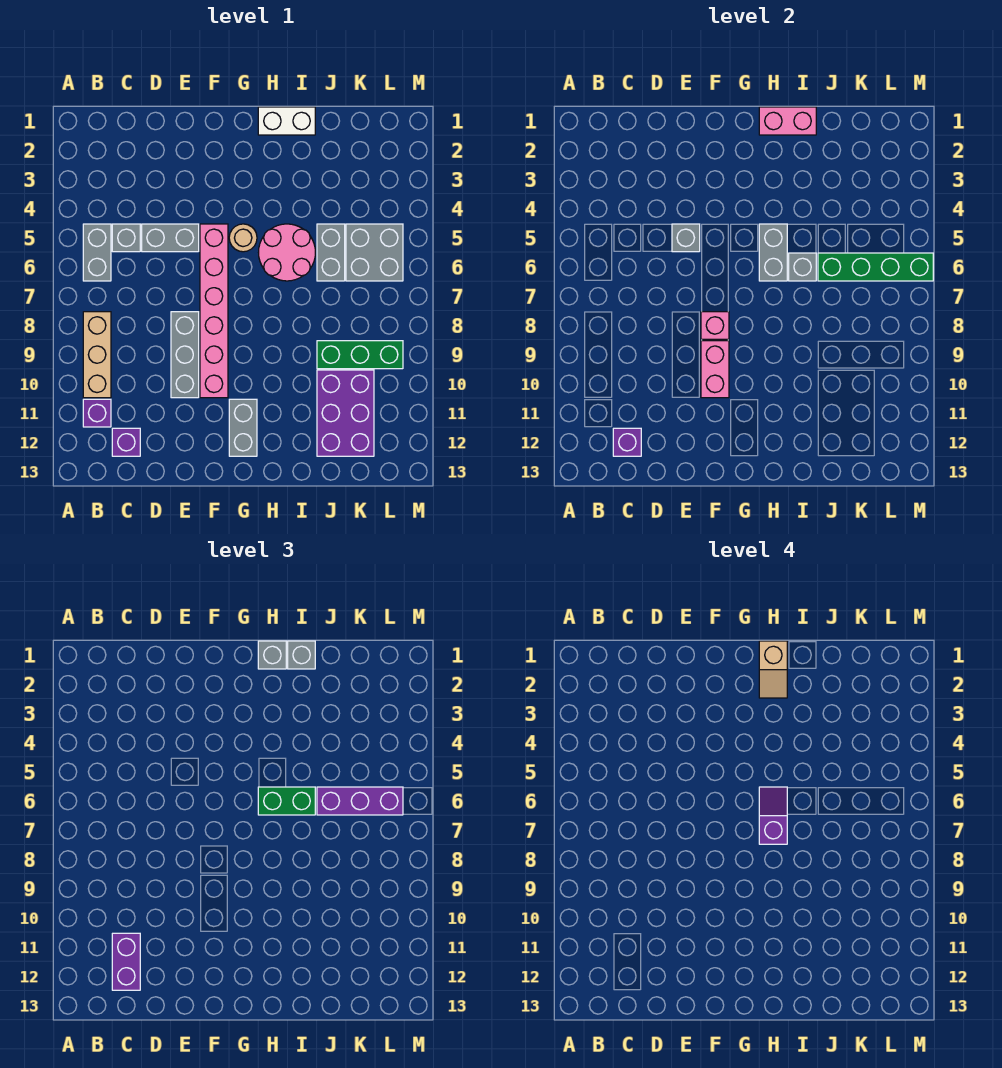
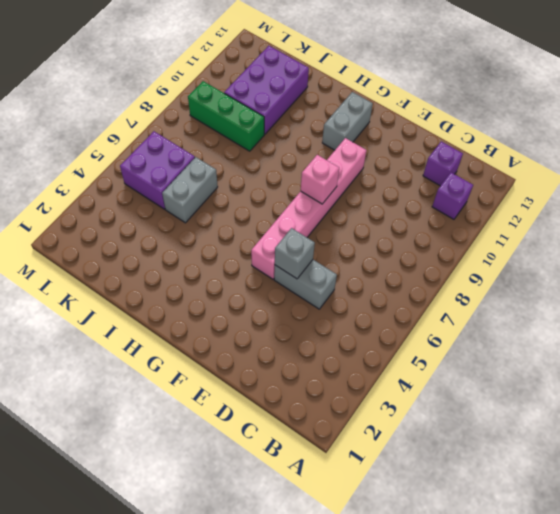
purple 2x2 brick [120,131,195,209] -> grey 2x2 brick [346,224,403,281]
none -> grey 1x2 brick [83,224,111,281]
none -> tan 1x3 brick [83,312,111,398]
none -> grey 1x1 brick [112,224,140,252]
none -> grey 1x3 brick [171,312,199,398]

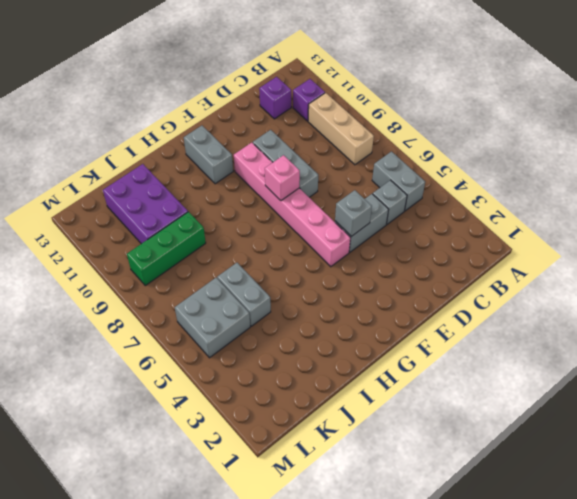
none -> tan 1x1 round brick [229,224,257,252]
none -> white 1x2 brick [258,107,315,135]
none -> pink 2x2 round brick [259,224,315,281]
none -> purple 1x1 brick [613,428,641,456]

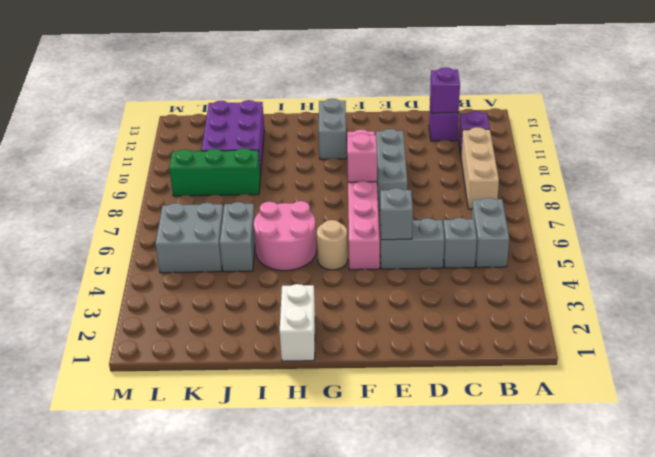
white 1x2 brick [280,284,315,361] -> white 1x2 brick turned to [258,107,315,135]
none -> pink 1x2 brick [701,341,729,398]
none -> pink 1x2 brick [759,107,816,135]
none -> grey 1x2 brick [759,224,787,281]
none -> grey 1x1 brick [789,253,816,281]

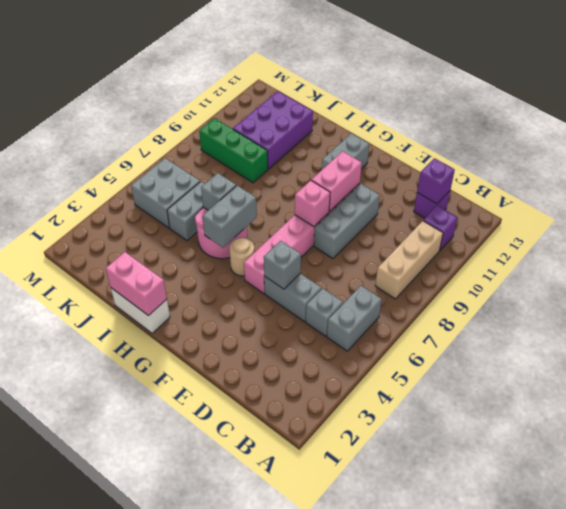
none -> green 1x4 brick [818,253,933,281]
none -> purple 1x2 brick [112,933,140,990]
none -> grey 1x1 brick [258,641,286,669]
none -> green 1x2 brick [258,787,315,815]

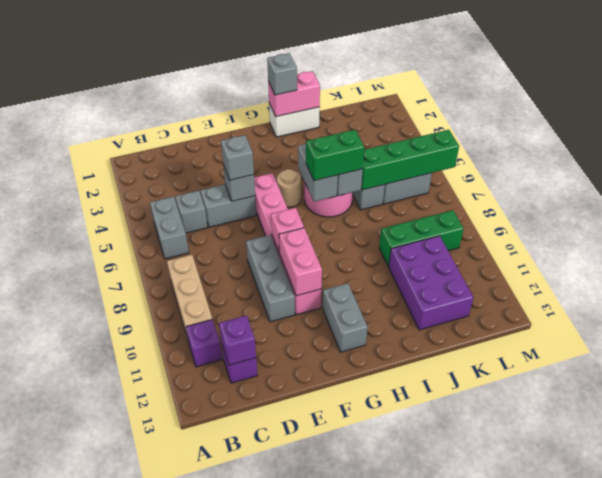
grey 1x1 brick [221,135,254,180] -> grey 1x1 brick moved to [288,641,315,669]
none -> purple 1x2 brick [112,933,140,990]
none -> purple 1x3 brick [317,787,403,815]
none -> tan 1x2 slope [759,641,787,698]
none -> purple 1x2 slope [759,787,787,844]

